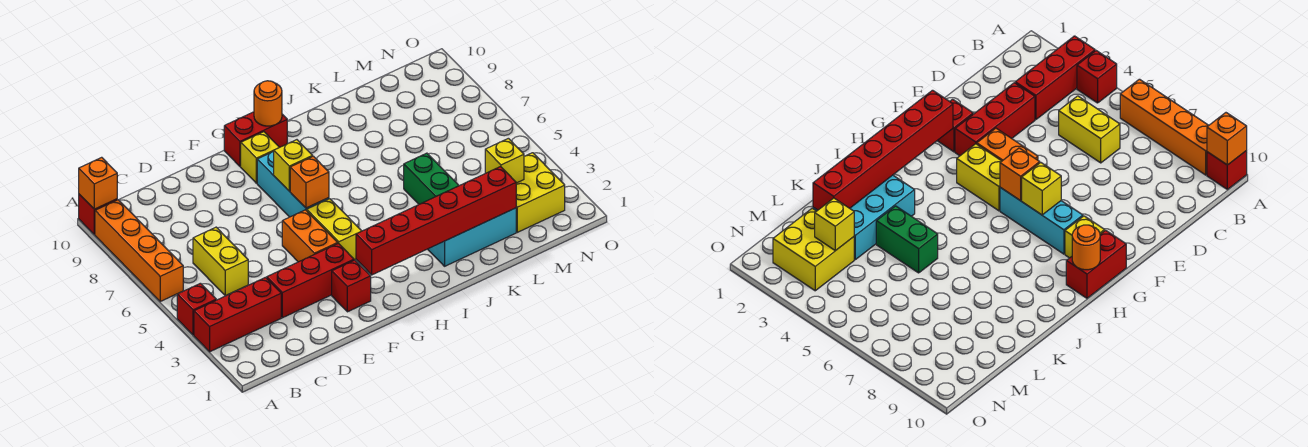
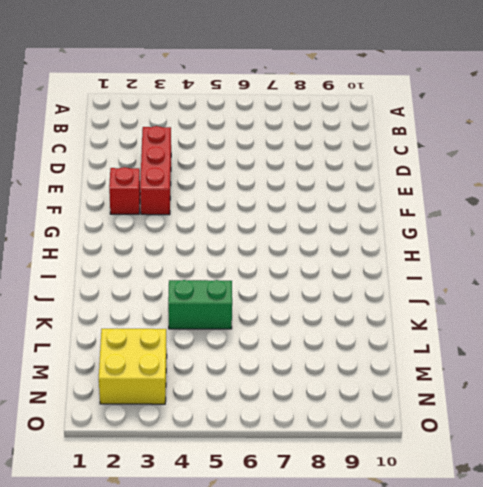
none -> red 1x3 brick [194,277,281,352]
none -> red 1x1 brick [177,283,216,335]
none -> orange 1x4 brick [95,200,183,301]

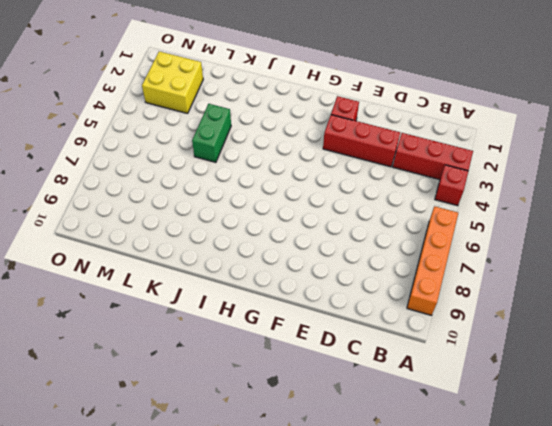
none -> red 1x1 brick [79,194,117,235]
none -> yellow 1x2 brick [193,227,248,296]
none -> orange 1x2 brick [282,210,338,262]

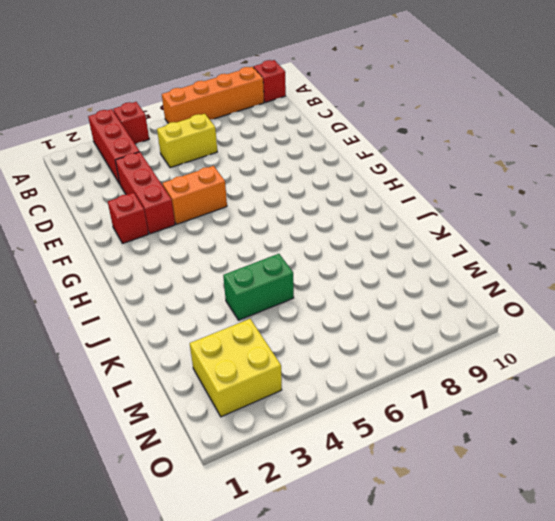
none -> yellow 1x2 brick [307,199,361,260]
none -> cyan 1x3 brick [257,152,329,217]
none -> yellow 1x1 brick [241,132,279,183]

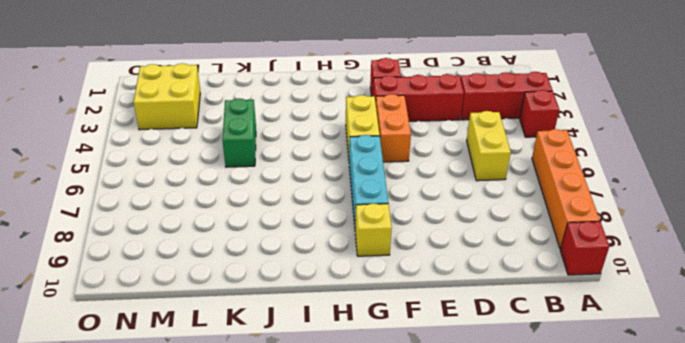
none -> red 1x2 brick [224,112,287,167]
none -> cyan 2x3 brick [428,208,516,266]
none -> orange 1x1 brick [79,157,117,209]

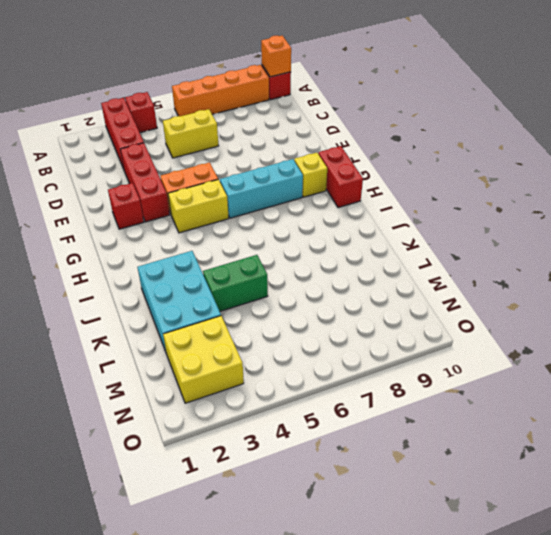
none -> red 1x6 brick [356,167,516,275]
none -> orange 1x1 brick [290,156,329,208]
none -> yellow 1x1 brick [273,140,313,191]

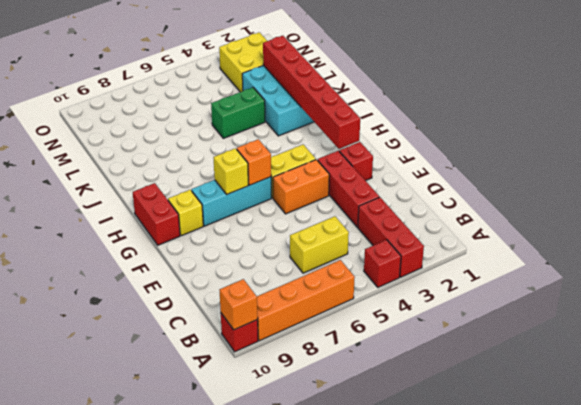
none -> orange 1x1 round brick [254,81,282,126]
none -> yellow 1x1 brick [485,138,524,183]

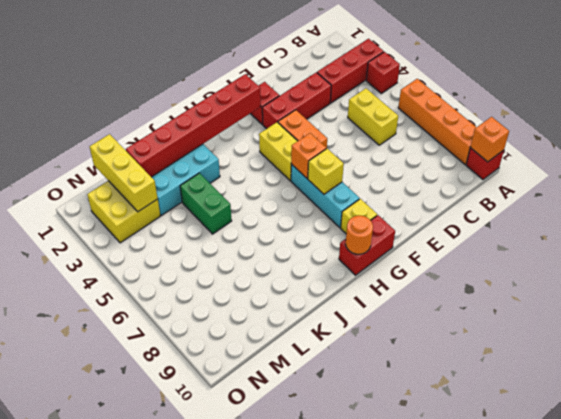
yellow 1x3 brick [90,134,158,212] -> yellow 1x1 brick [485,138,524,183]

